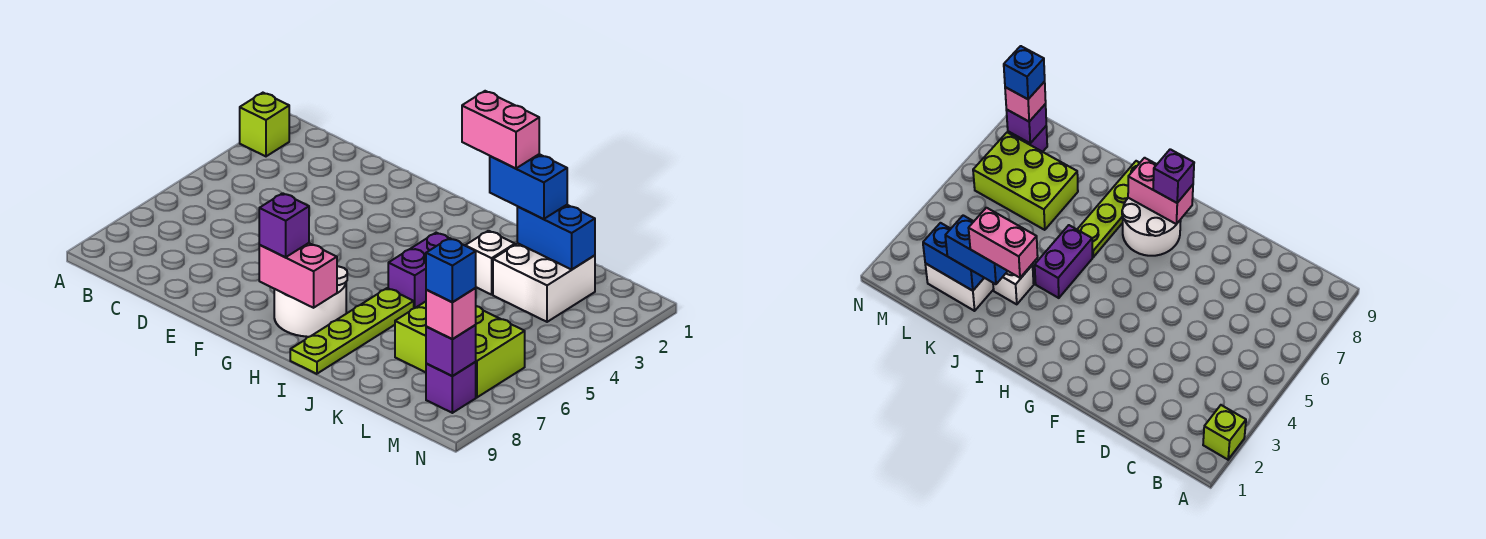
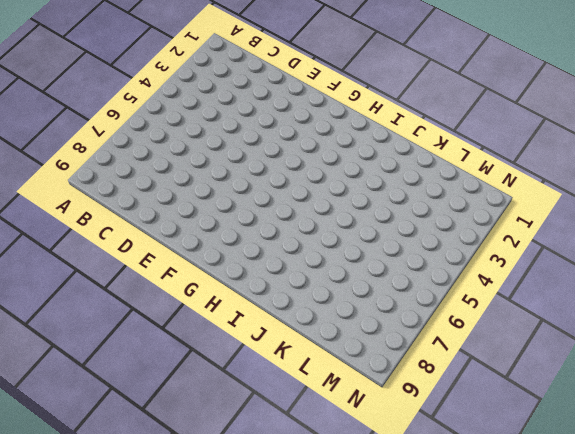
none -> lime 1x1 brick [240,93,289,156]
none -> white 2x2 round brick [274,266,347,337]
none -> purple 1x2 brick [388,233,448,308]

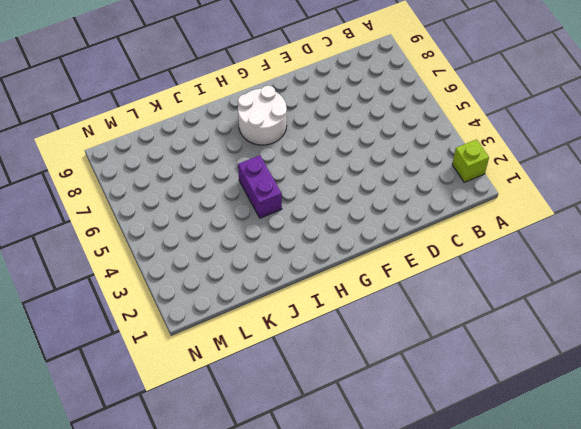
none -> lime 1x4 plate [290,288,414,374]
none -> white 1x1 brick [465,231,515,295]
none -> white 2x2 brick [493,243,595,322]

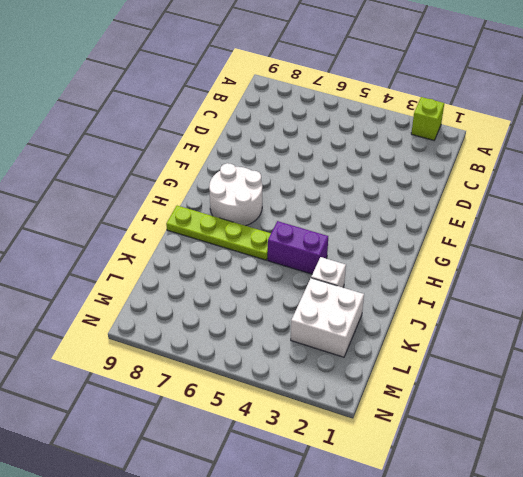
none -> lime 2x3 brick [395,302,525,397]
none -> purple 1x1 brick [426,362,476,413]
none -> pink 1x2 brick [259,243,337,308]

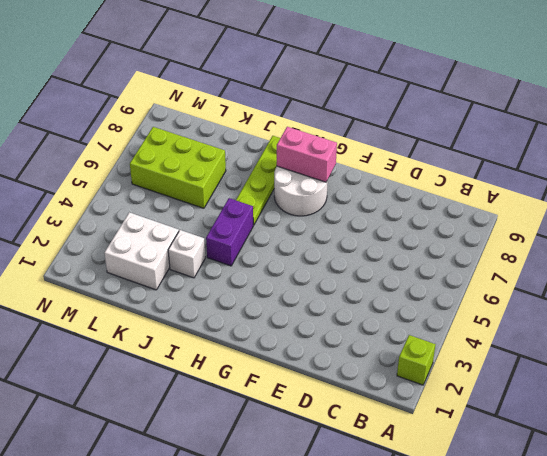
none -> purple 1x1 brick [426,362,476,413]
none -> blue 1x2 brick [517,205,595,269]
none -> purple 1x1 brick [426,325,476,376]

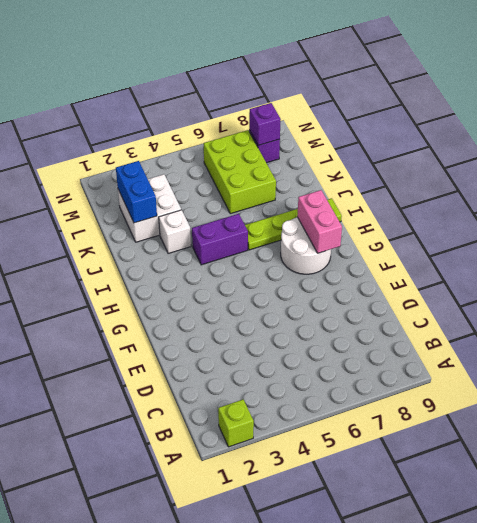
none -> purple 1x1 brick [259,193,309,257]
none -> blue 1x2 brick [490,154,567,219]
none -> pink 1x1 brick [426,288,476,339]

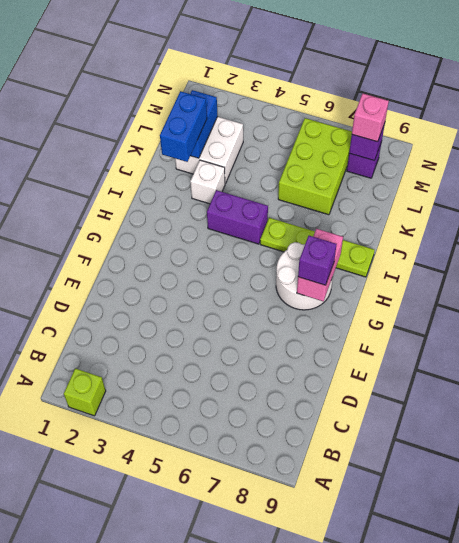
none -> pink 1x2 brick [462,91,539,168]
none -> blue 1x1 brick [426,238,476,302]

